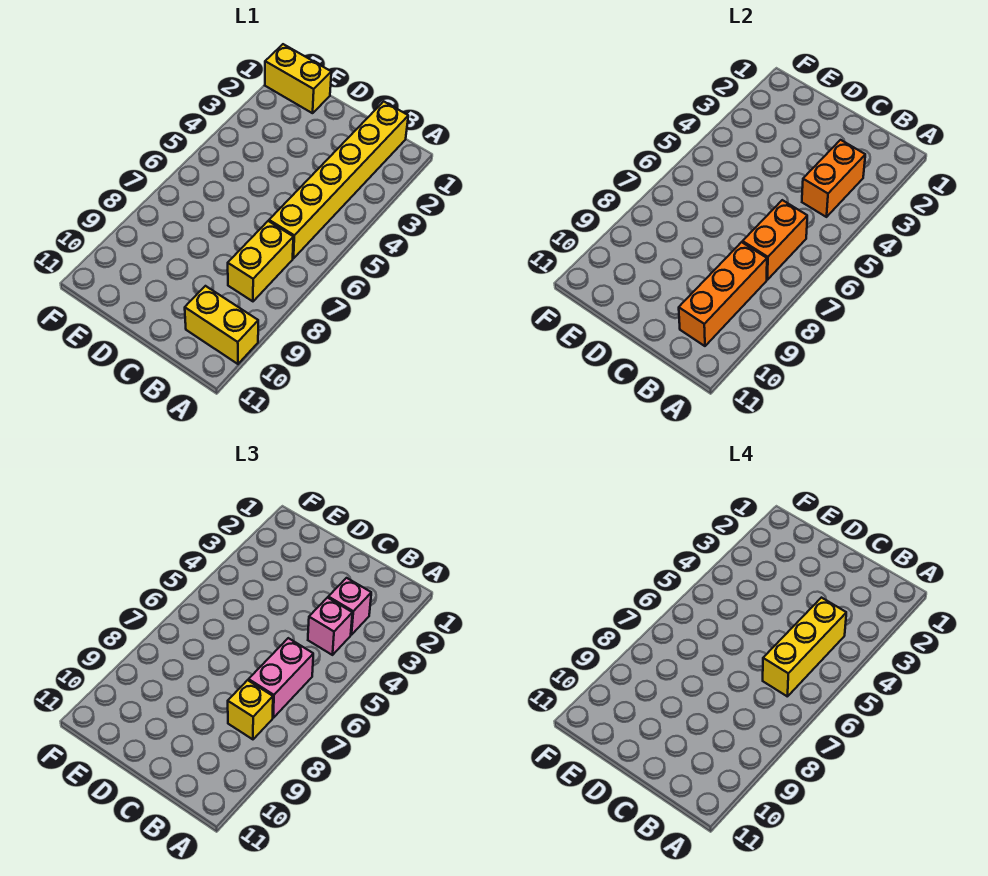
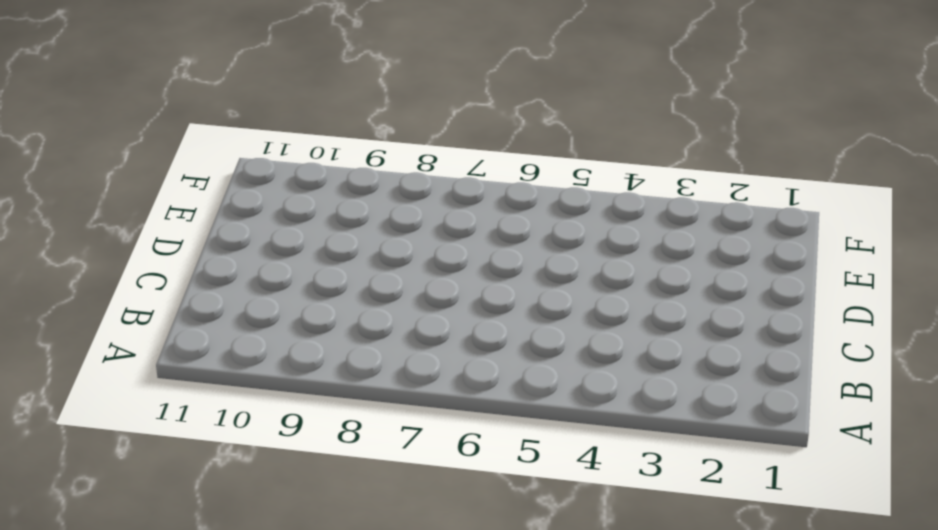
none -> yellow 1x2 brick [185,286,258,364]
none -> yellow 1x6 brick [269,101,408,259]
none -> yellow 1x2 brick [228,221,293,301]

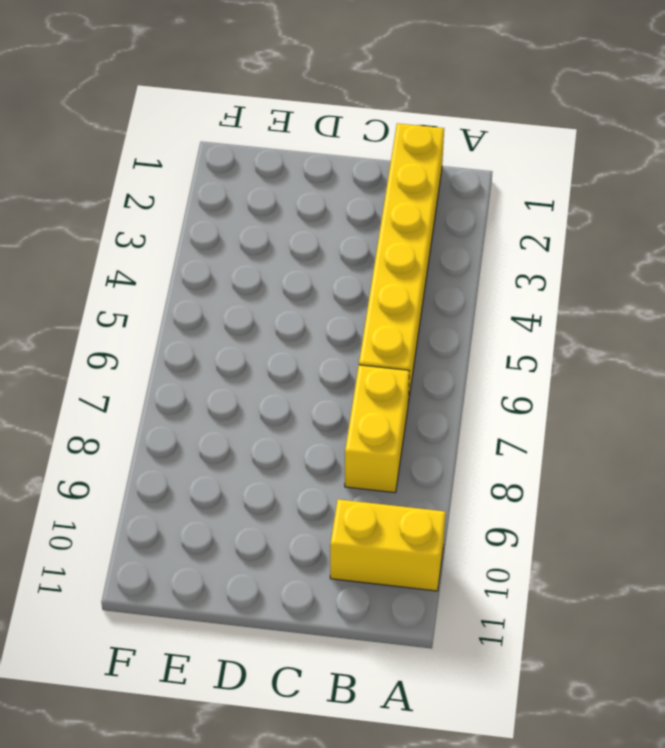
none -> yellow 1x2 brick [265,44,331,113]
none -> orange 1x2 brick [802,140,865,217]
none -> orange 1x2 brick [743,200,807,280]

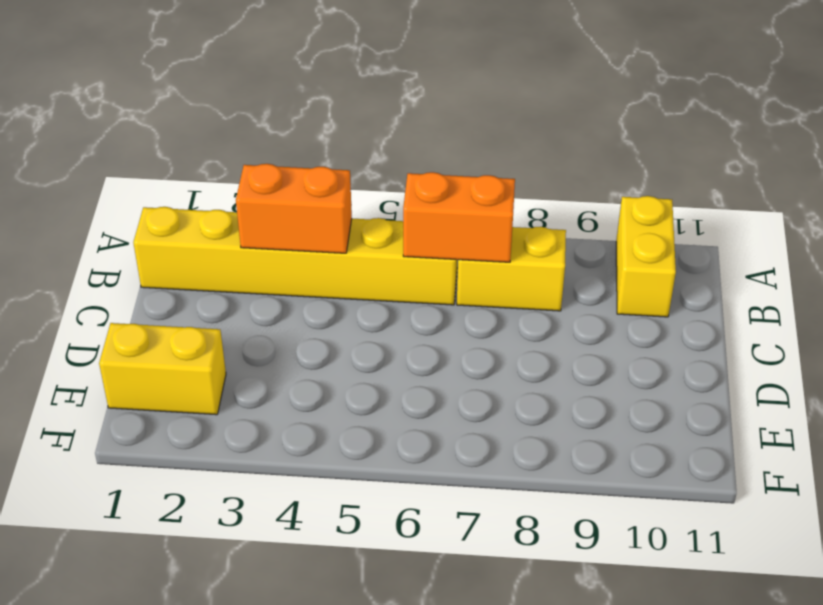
yellow 1x2 brick [99,323,226,415] -> yellow 1x2 brick turned to [265,44,331,113]
none -> orange 1x3 brick [679,242,767,346]
none -> pink 1x1 brick [328,578,371,635]
none -> pink 1x1 brick [308,598,352,655]

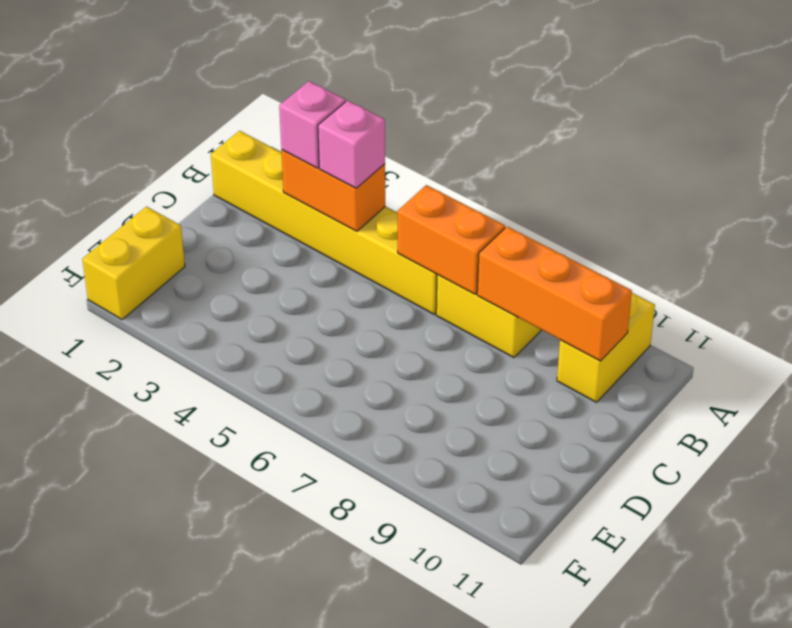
none -> pink 1x2 brick [249,638,313,718]
none -> yellow 1x1 brick [228,680,273,739]
none -> yellow 1x3 brick [763,598,846,697]

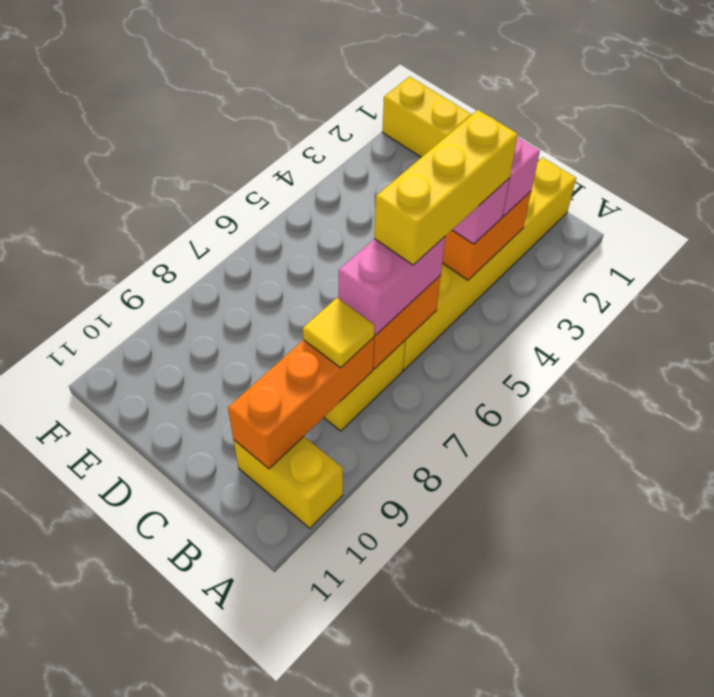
yellow 1x1 tile [303,298,375,368] -> yellow 1x1 brick [228,680,273,739]

